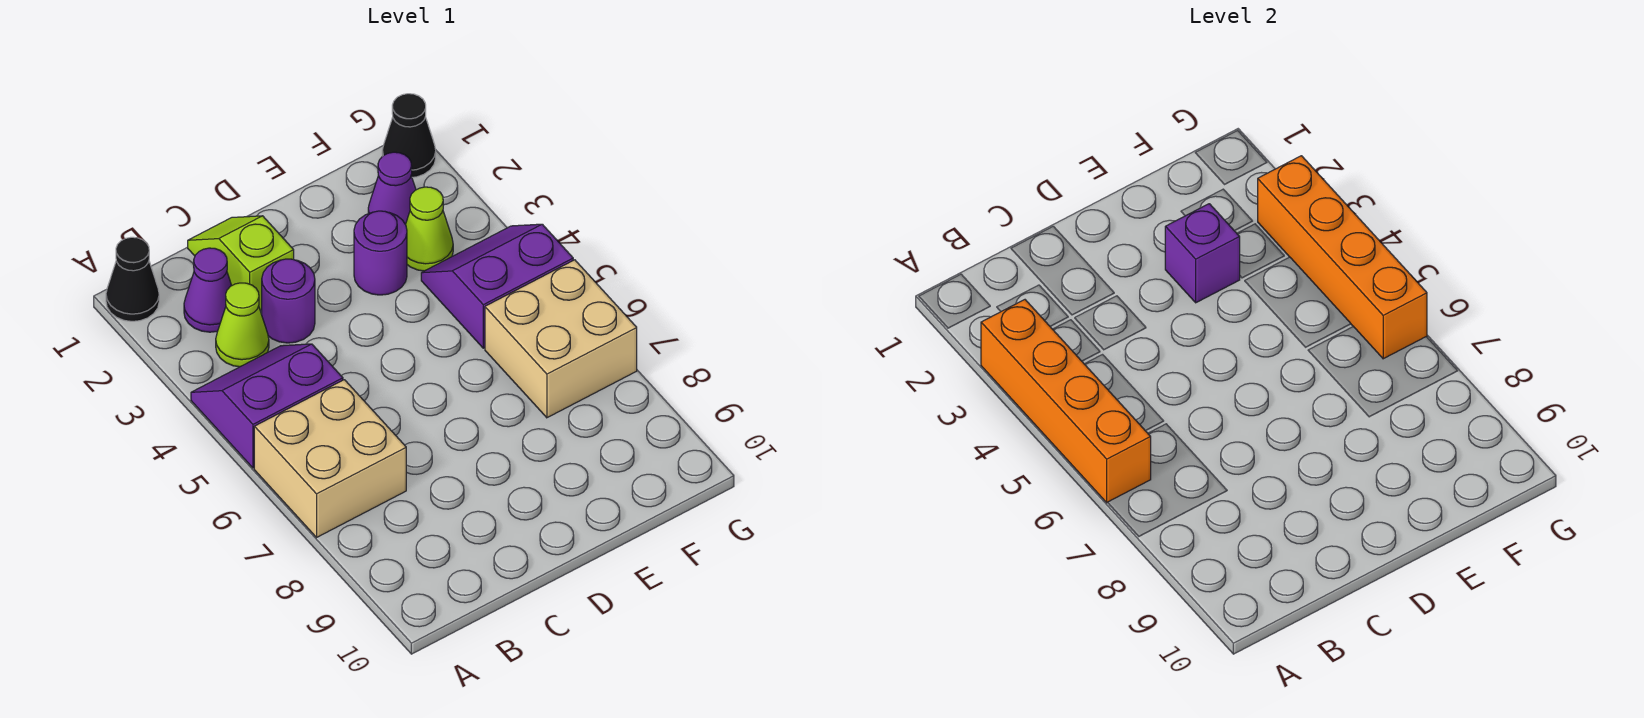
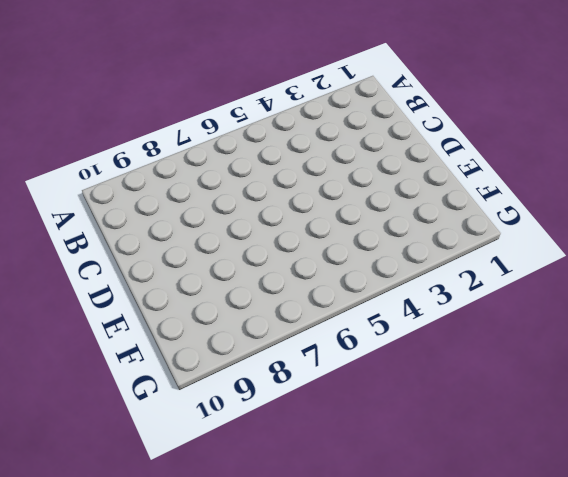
none -> black 1x1 cone [106,237,159,321]
none -> purple 2x2 slope [191,344,343,468]
none -> tan 2x2 brick [254,380,406,537]

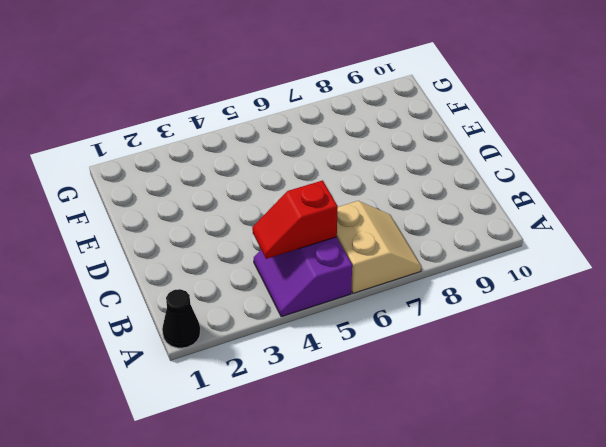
tan 2x2 slope [337,201,421,293] -> tan 2x2 brick [254,380,406,537]
red 1x2 slope [252,180,338,259] -> none
none -> purple 1x1 cone [184,248,232,332]
none -> lime 1x1 cone [216,283,269,367]
none -> lime 1x2 slope [188,216,294,311]

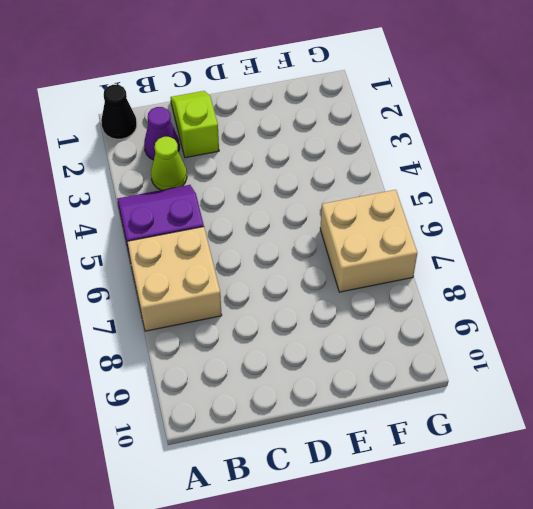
none -> purple 1x1 round brick [262,259,315,343]
none -> purple 1x1 round brick [354,211,407,295]
none -> purple 1x1 cone [368,152,416,225]

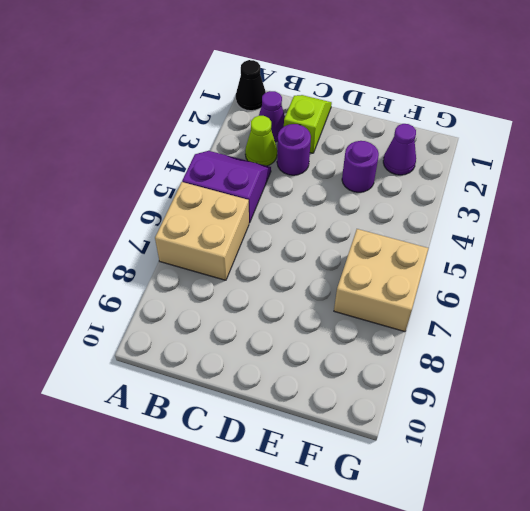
none -> lime 1x1 cone [406,187,453,271]
none -> purple 2x2 slope [421,224,573,348]
none -> black 1x1 cone [382,94,436,177]

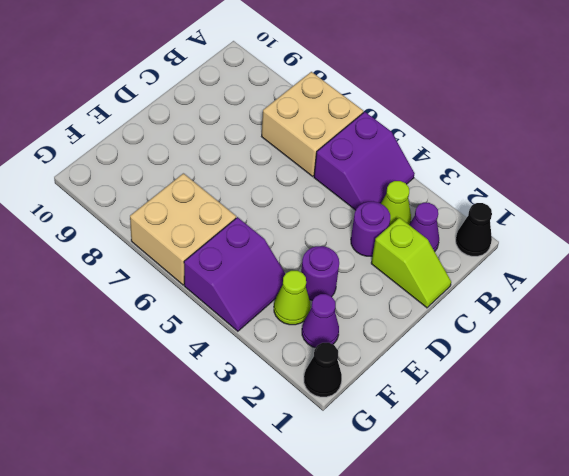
none -> orange 1x4 brick [981,300,1151,503]
none -> purple 1x1 brick [1165,204,1240,303]
none -> orange 1x4 brick [1258,156,1427,359]

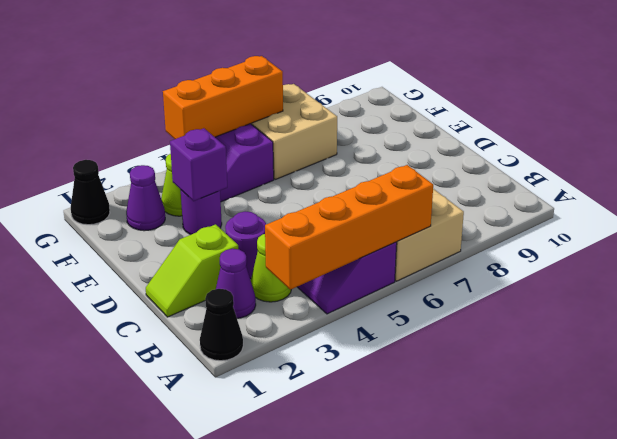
orange 1x3 brick [163,56,283,139] -> orange 1x4 brick [1258,156,1427,359]

